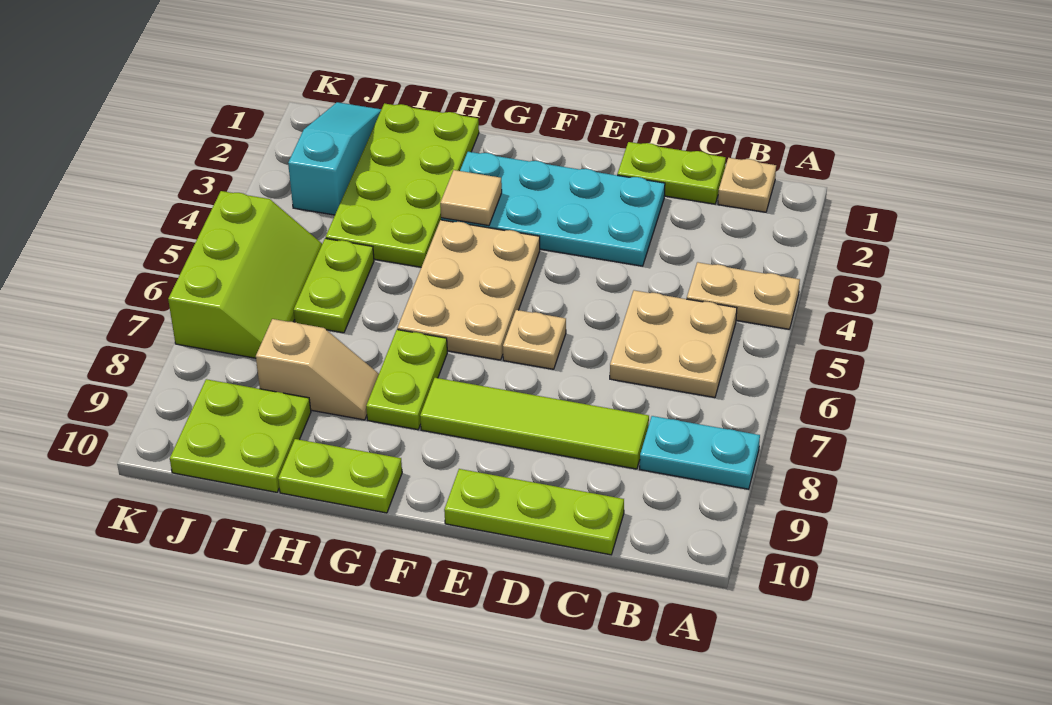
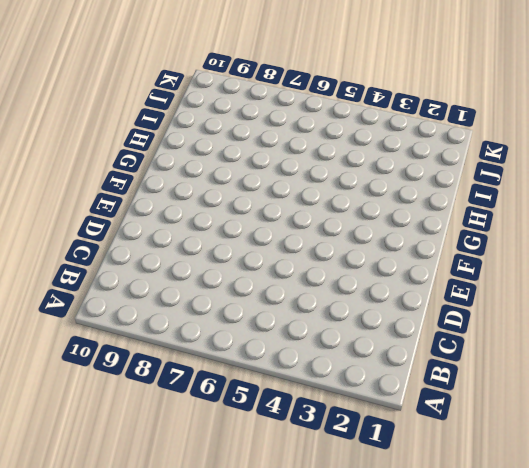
none -> tan 1x2 plate [687,262,800,329]
none -> cyan 1x2 plate [640,416,760,489]
none -> tan 1x1 plate [718,158,776,212]

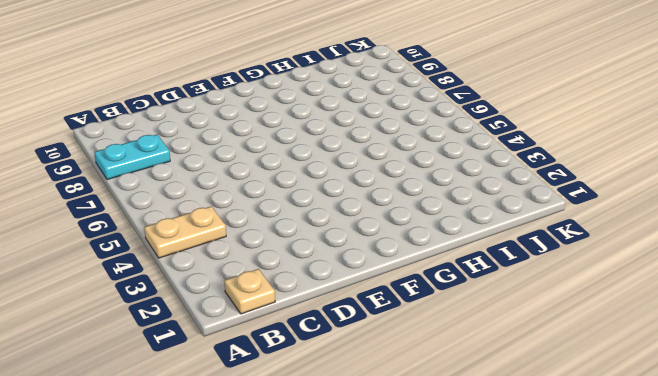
none -> tan 2x2 plate [610,290,737,397]
none -> lime 1x2 plate [617,142,726,204]
none -> lime 1x4 tile [420,378,649,469]

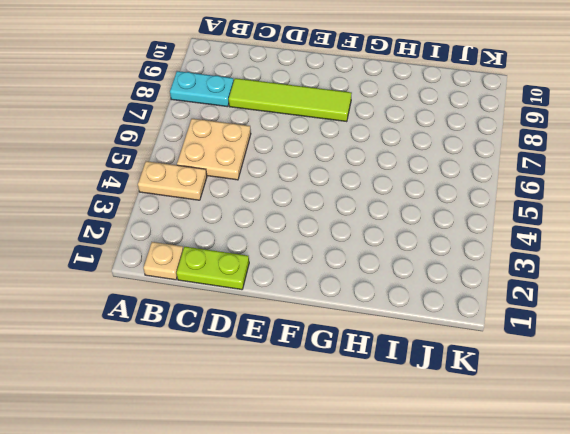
none -> lime 1x3 plate [444,469,624,555]
none -> cyan 2x4 plate [441,152,665,266]
none -> tan 1x1 plate [503,310,566,369]

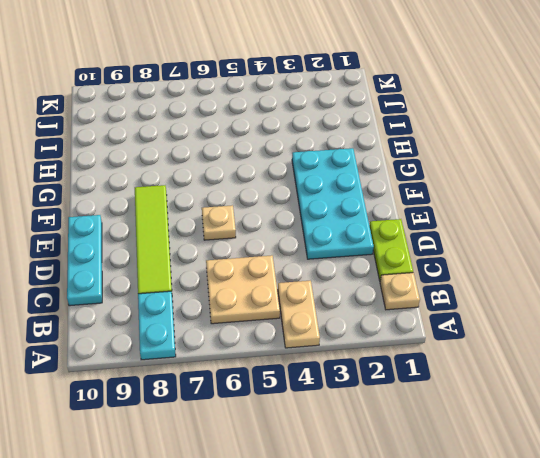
cyan 1x3 plate [67,215,102,306] -> lime 1x3 plate [444,469,624,555]
none -> tan 2x3 plate [397,220,540,360]
none -> lime 1x2 plate [366,330,447,430]
none -> lime 1x2 plate [278,439,402,513]

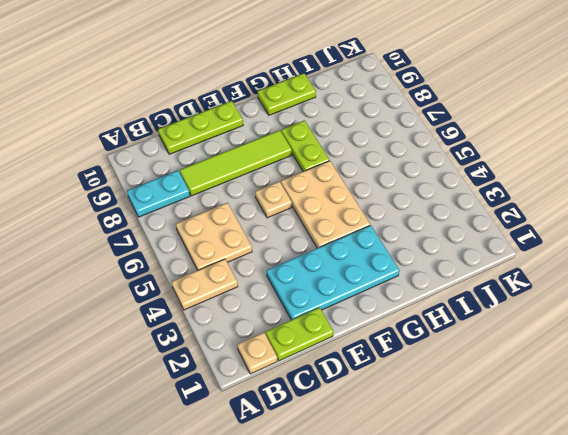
none -> lime 2x4 plate [326,103,479,267]
none -> tan 1x2 slope [256,319,379,420]
none -> lime 1x2 plate [294,238,374,333]

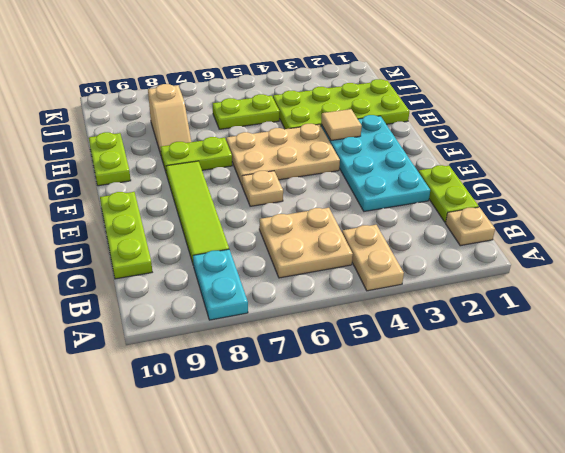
none -> lime 2x2 plate [170,379,311,492]
none -> cyan 1x3 slope [288,102,381,215]
none -> lime 2x3 slope [168,191,322,358]

